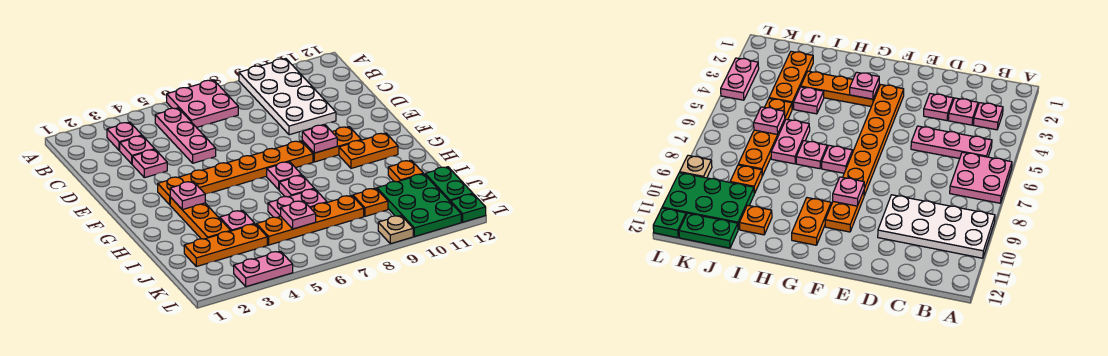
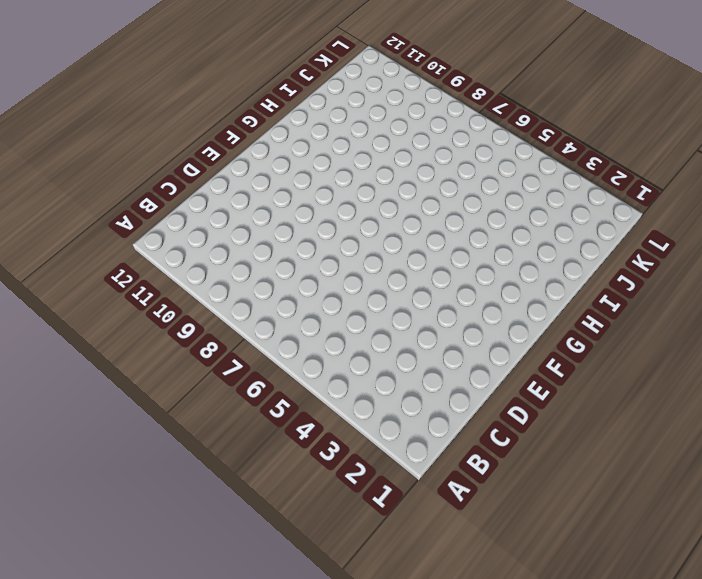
none -> pink 2x2 plate [167,80,238,127]
none -> white 2x4 plate [239,59,336,135]
none -> pink 1x1 plate [107,122,142,150]

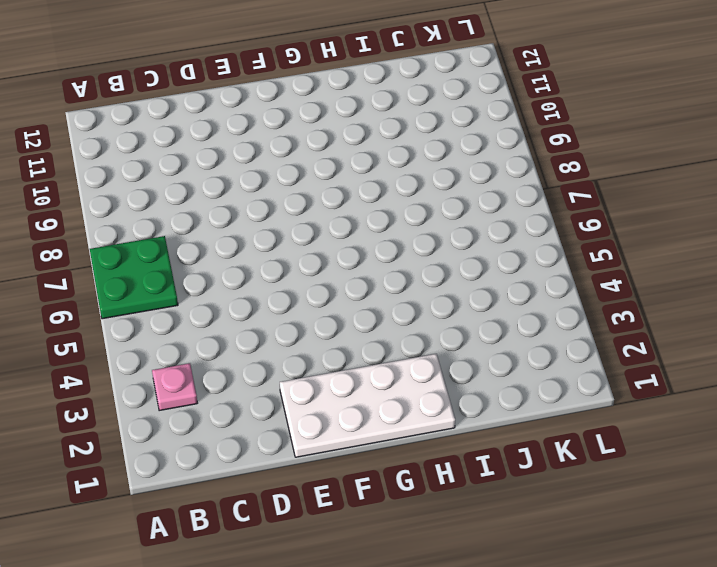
green 2x2 plate [90,236,178,319] -> pink 2x2 plate [167,80,238,127]
white 2x4 plate [280,354,455,457] -> white 2x4 plate moved to [239,59,336,135]
none -> pink 1x3 plate [155,108,216,163]
none -> pink 1x1 plate [120,136,155,164]
none -> pink 1x1 plate [132,150,167,178]

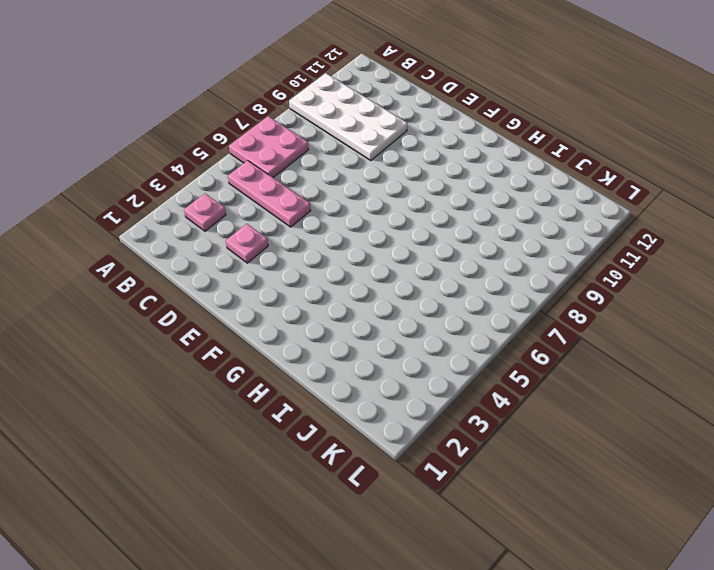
none -> pink 1x1 plate [120,136,155,164]
none -> orange 1x6 plate [158,141,313,205]
none -> orange 1x2 plate [302,127,361,162]

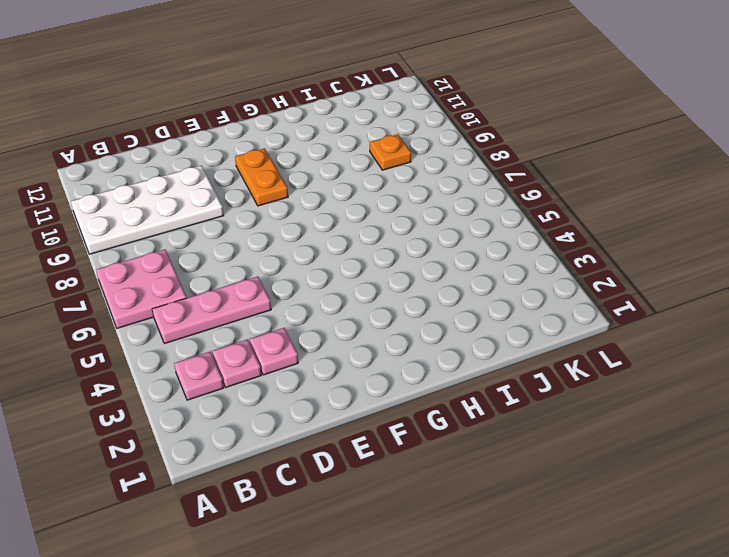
none -> orange 1x6 plate [158,141,313,205]
none -> orange 1x3 plate [170,197,230,239]
none -> pink 1x1 plate [267,162,301,190]

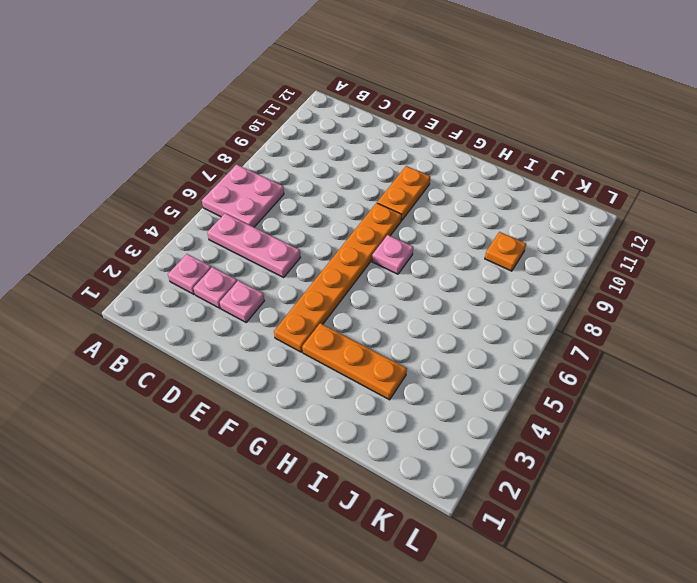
none -> white 2x4 plate [239,59,336,135]
none -> orange 1x2 plate [339,133,398,168]
none -> pink 1x1 plate [279,175,314,197]

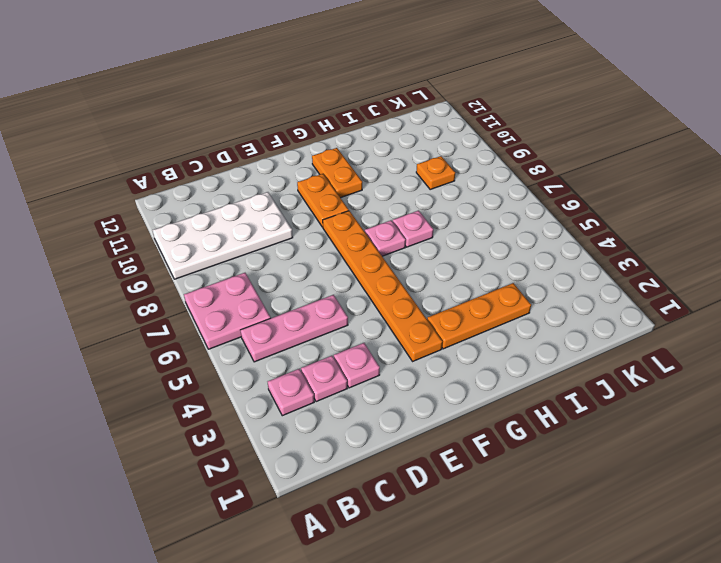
none -> pink 1x1 plate [220,210,255,231]
none -> pink 1x2 plate [268,189,327,218]
none -> orange 1x1 plate [388,160,423,182]

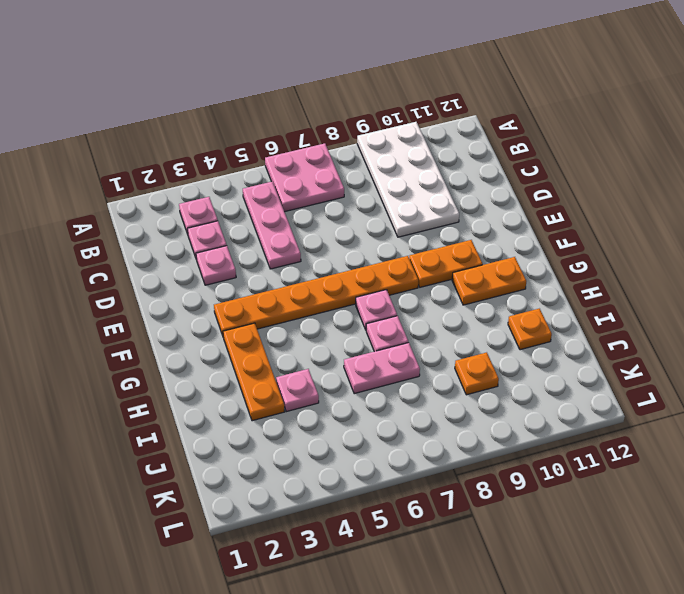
none -> orange 1x3 plate [184,224,267,267]
none -> orange 1x4 plate [257,195,364,245]
none -> green 2x3 plate [377,174,461,237]

